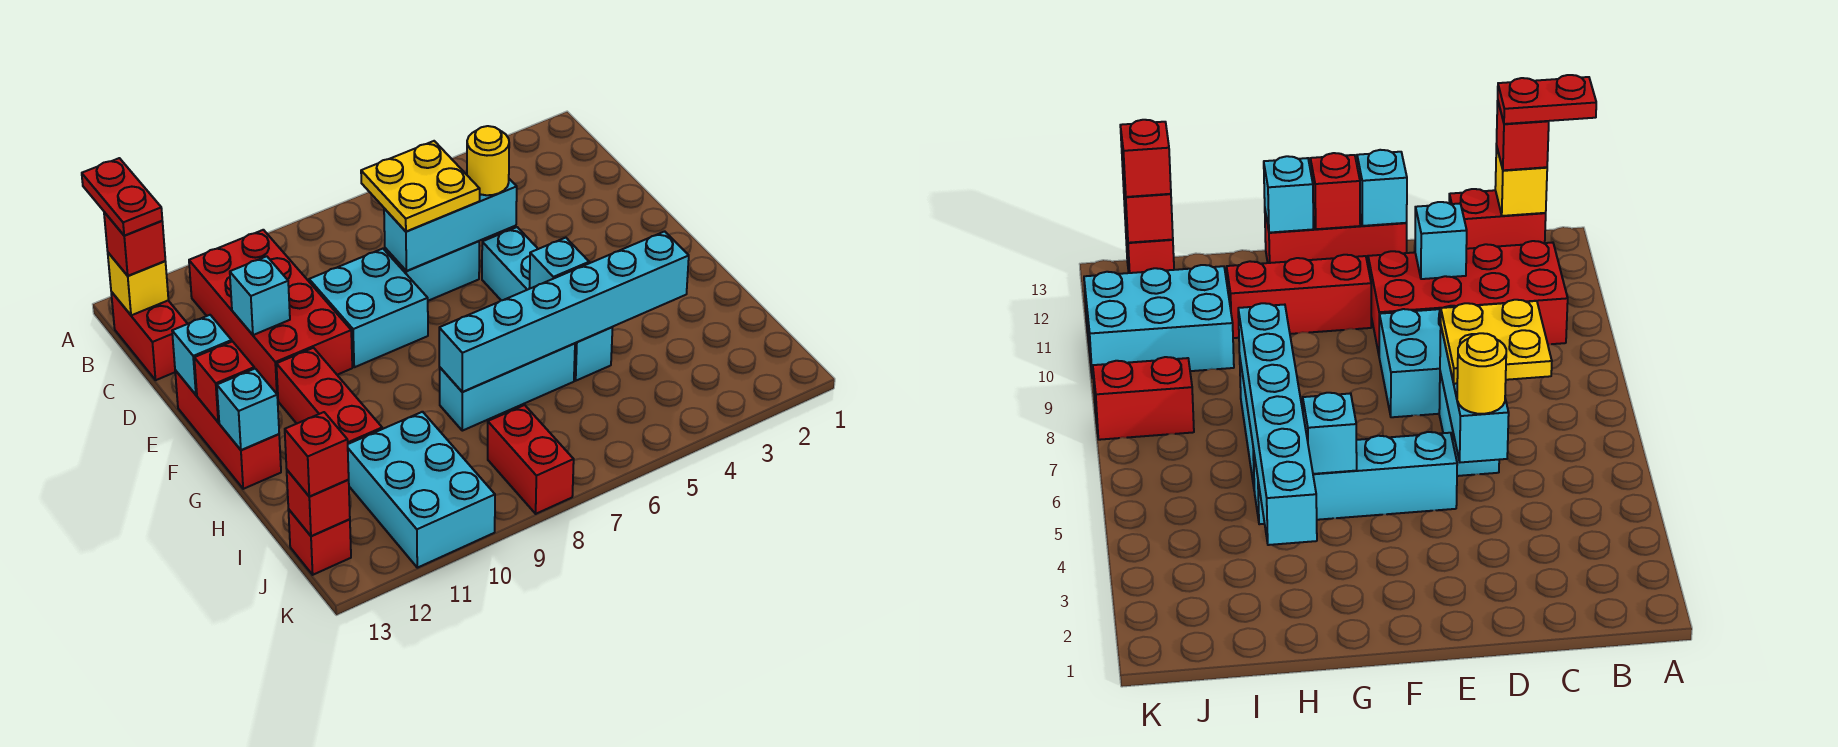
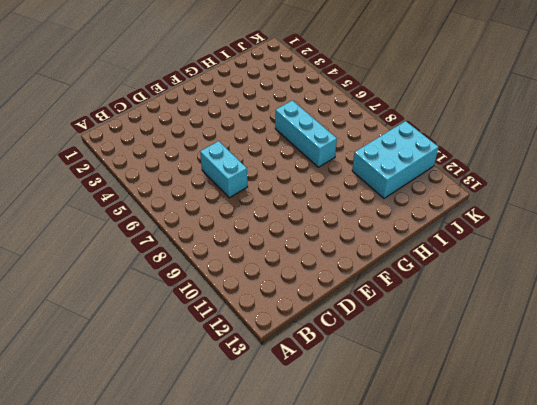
none -> red 2x4 brick [189,230,352,398]
none -> red 1x2 brick [111,292,187,380]
none -> cyan 2x2 brick [309,249,428,367]

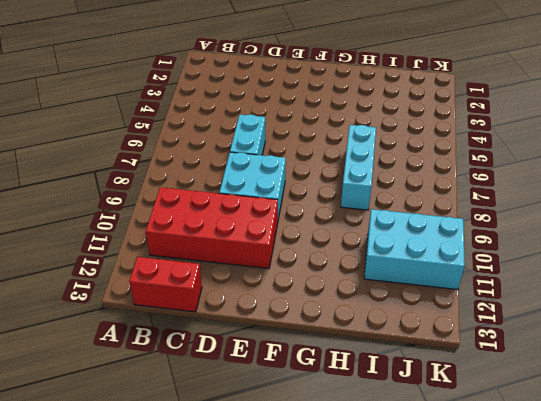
none -> cyan 1x4 brick [482,227,613,381]
none -> red 1x3 brick [175,370,281,489]
none -> red 1x3 brick [276,348,382,444]

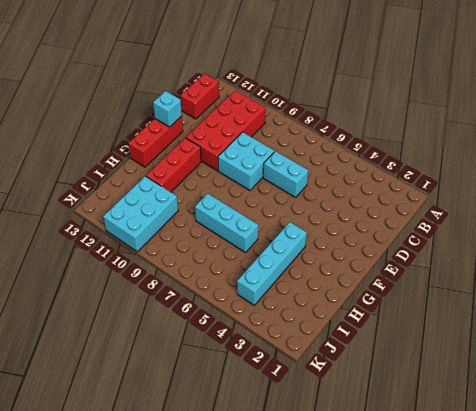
cyan 1x4 brick [237,222,307,305] -> cyan 1x4 brick moved to [482,227,613,381]
none -> red 1x2 brick [488,405,574,514]
none -> red 1x1 brick [288,509,351,575]
none -> yellow 1x1 brick [108,253,168,315]

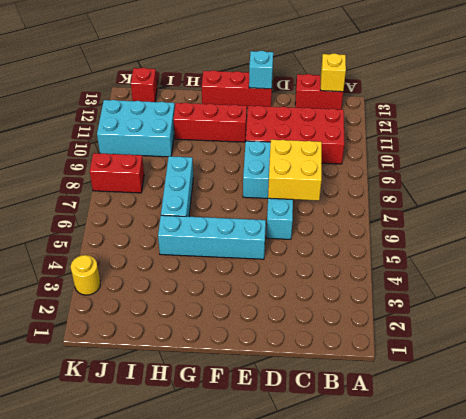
yellow 2x2 brick [268,140,322,201] -> cyan 1x3 brick [384,179,517,271]
yellow 1x1 round brick [71,255,100,295] -> yellow 1x1 round brick moved to [467,126,509,195]
none -> cyan 1x1 brick [230,256,290,335]
none -> red 1x1 brick [194,342,254,422]
none -> cyan 1x1 brick [529,238,589,289]

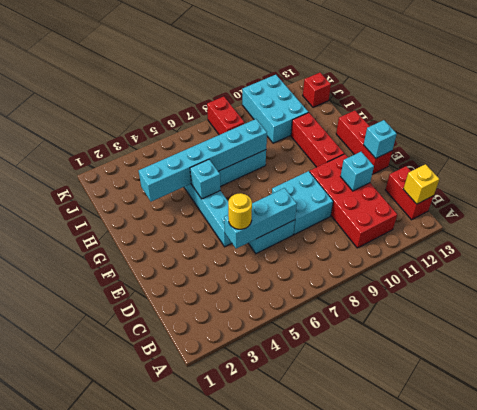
none -> red 1x1 brick [194,342,254,422]
none -> cyan 1x1 brick [217,369,279,450]
none -> red 1x1 brick [287,470,350,536]

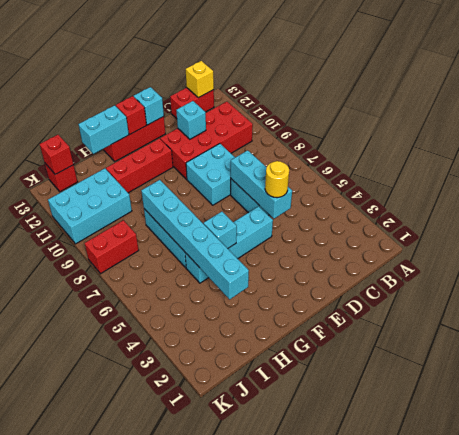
cyan 1x2 brick [78,105,129,154] -> cyan 1x1 brick [217,369,279,450]
none -> red 1x1 brick [104,212,165,276]
none -> yellow 2x2 plate [361,141,480,231]
none -> red 1x1 brick [285,412,349,497]

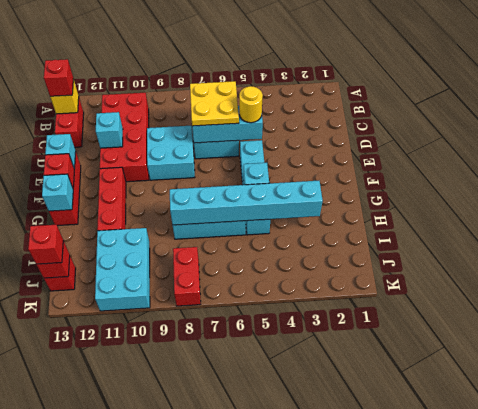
none -> red 1x2 plate [82,158,162,236]

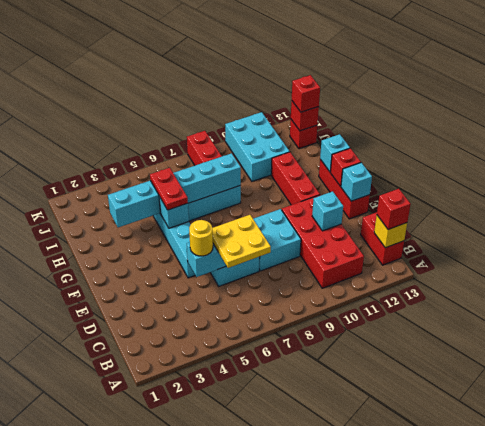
red 1x2 plate [150,168,188,210] -> red 1x2 plate moved to [82,158,162,236]

